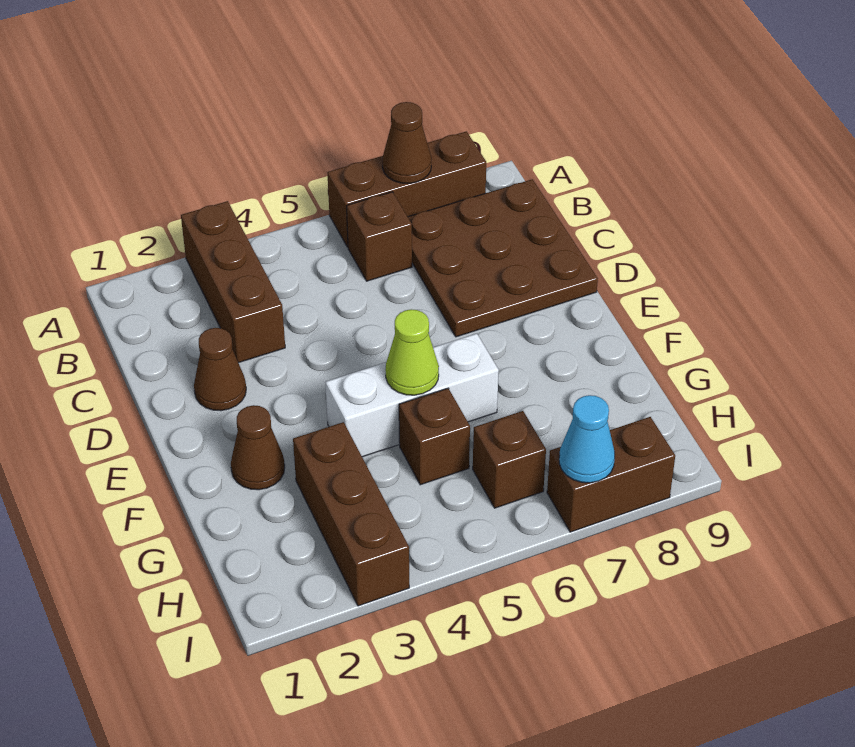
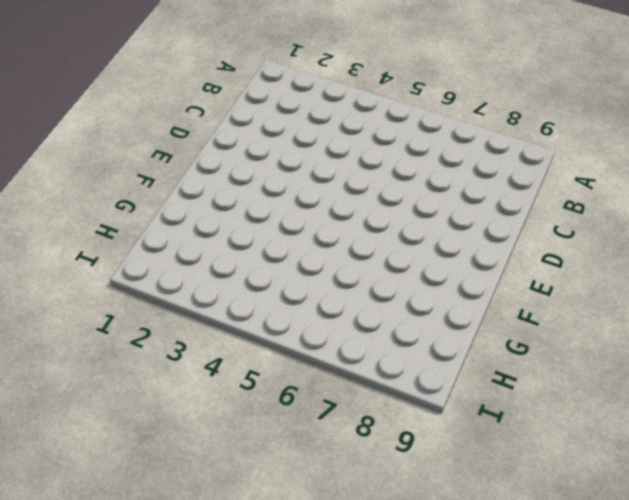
none -> brown 1x3 brick [181,201,285,363]
none -> brown 1x3 brick [327,131,486,247]
none -> brown 1x1 brick [347,192,412,281]

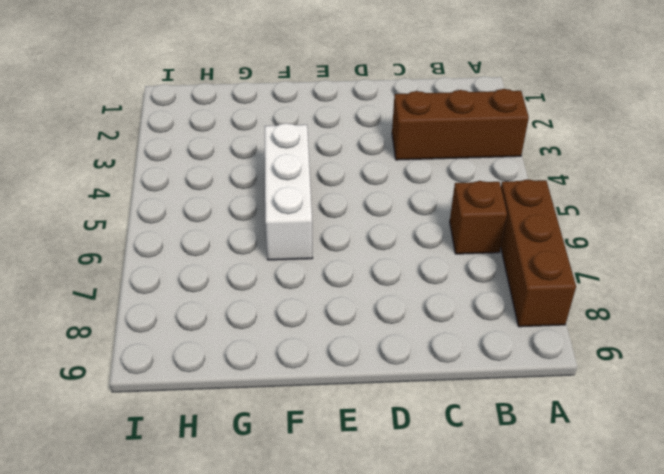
none -> brown 3x3 plate [408,179,598,337]
none -> brown 1x1 cone [194,328,246,411]
none -> brown 1x1 cone [231,405,285,490]

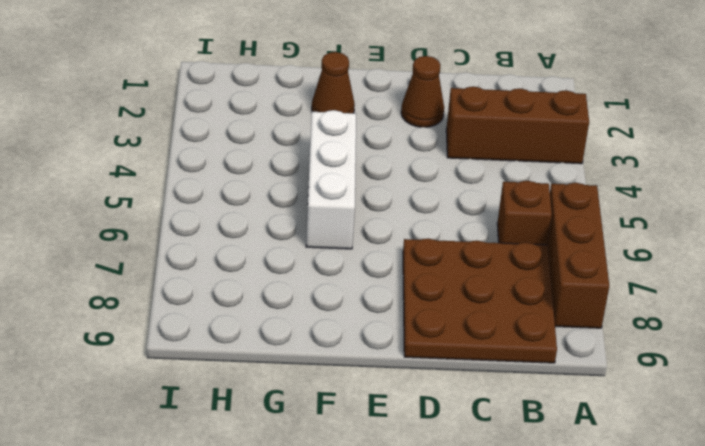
none -> brown 1x3 brick [293,422,409,606]
none -> brown 1x1 brick [399,388,470,485]
none -> brown 1x1 brick [473,411,546,508]

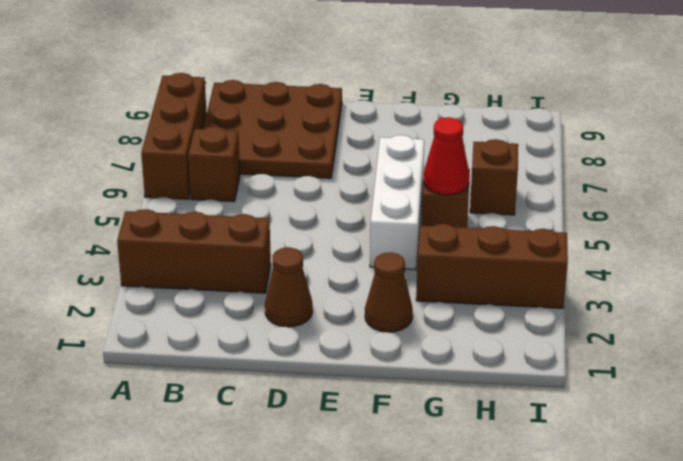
red 1x1 cone [423,117,470,195] -> none
none -> brown 1x2 brick [547,417,675,532]
none -> brown 1x1 cone [383,102,431,183]
none -> lime 1x1 cone [385,309,439,395]

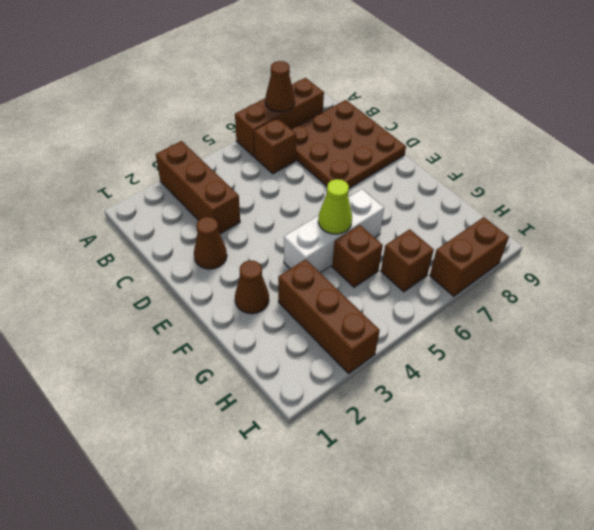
none -> cyan 1x1 cone [559,395,615,483]

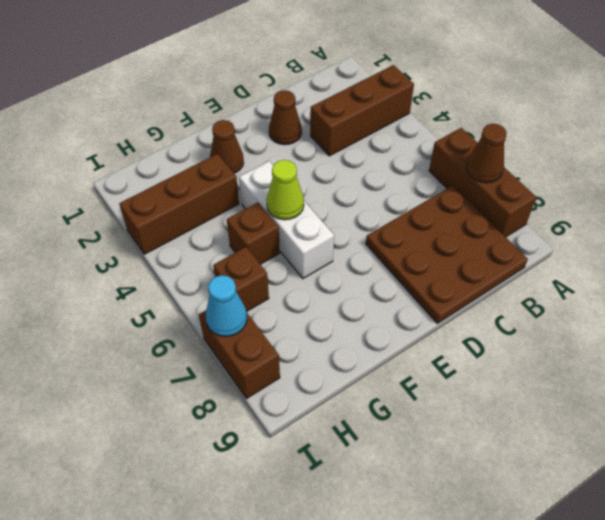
none -> brown 1x1 brick [347,192,412,281]

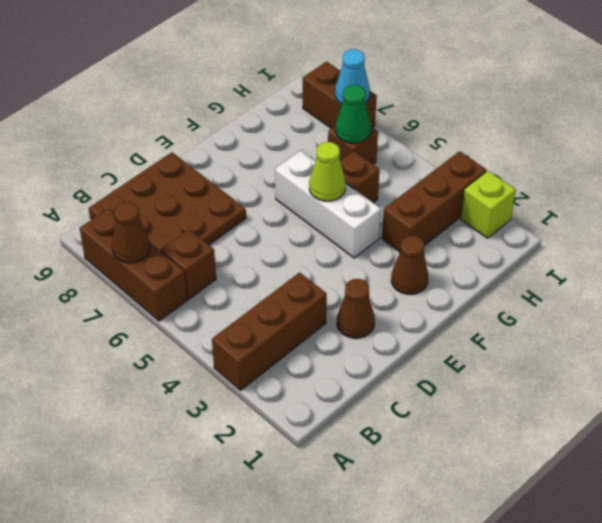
green 1x1 cone [336,85,371,143] -> none
lime 1x1 brick [461,171,516,238] -> none

